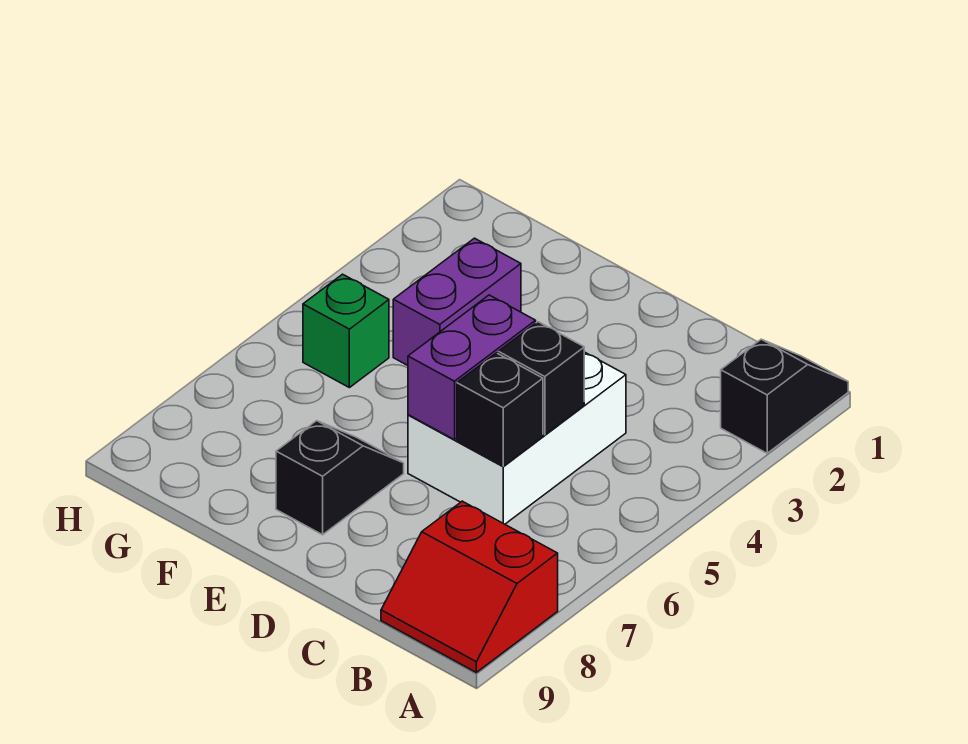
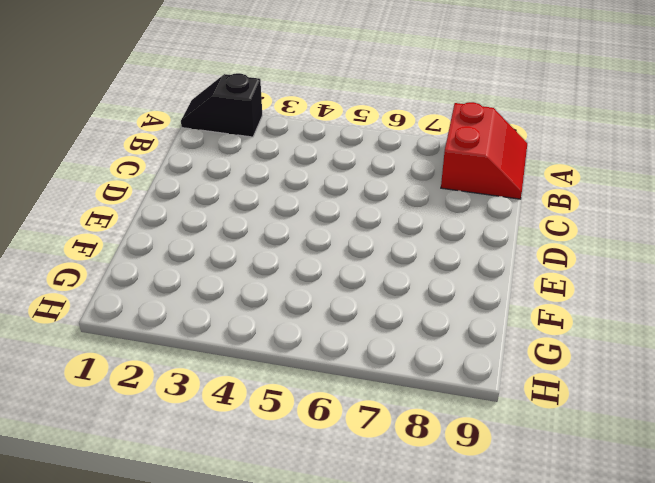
none -> white 2x3 brick [408,352,626,524]
none -> black 1x2 slope [276,421,404,535]

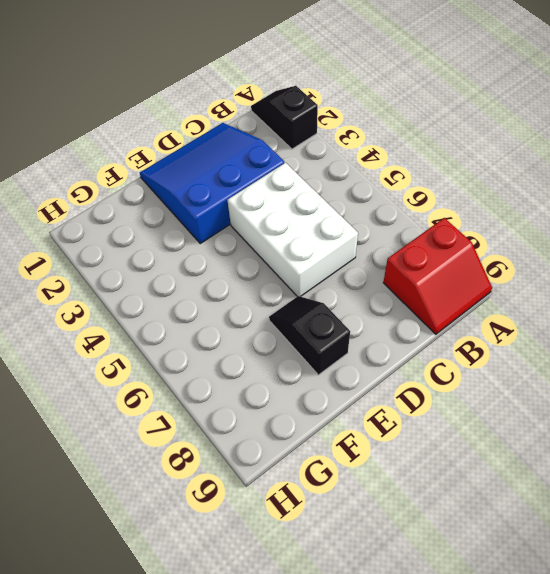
blue 3x3 slope [140,123,284,244] -> none
none -> purple 1x2 brick [393,238,521,365]
none -> green 1x1 brick [303,274,389,388]

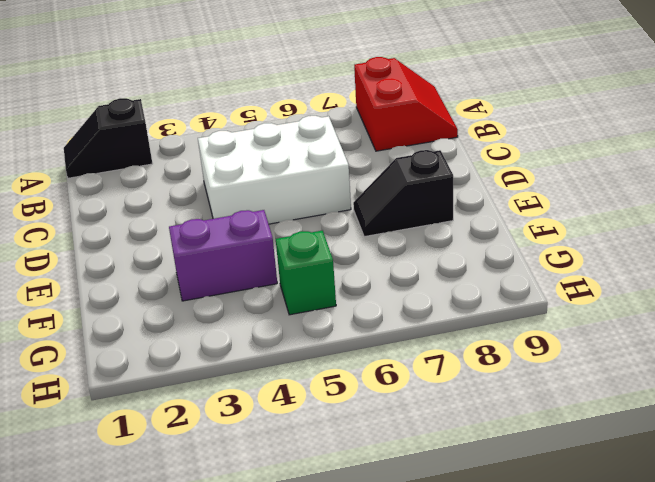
none -> black 1x1 brick [498,322,584,435]
none -> black 1x1 brick [457,353,543,466]

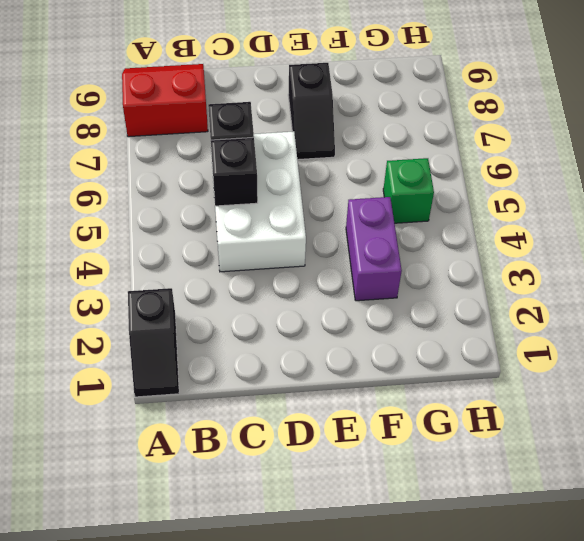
none -> purple 1x2 brick [408,295,536,440]

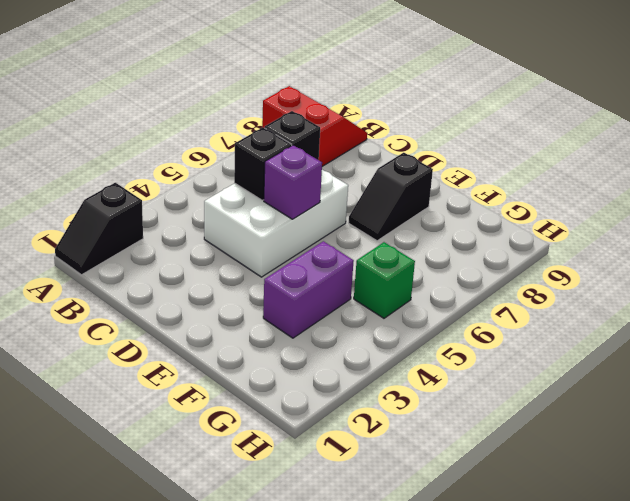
purple 1x1 brick [264,145,322,219] -> purple 1x2 brick [408,295,536,440]

